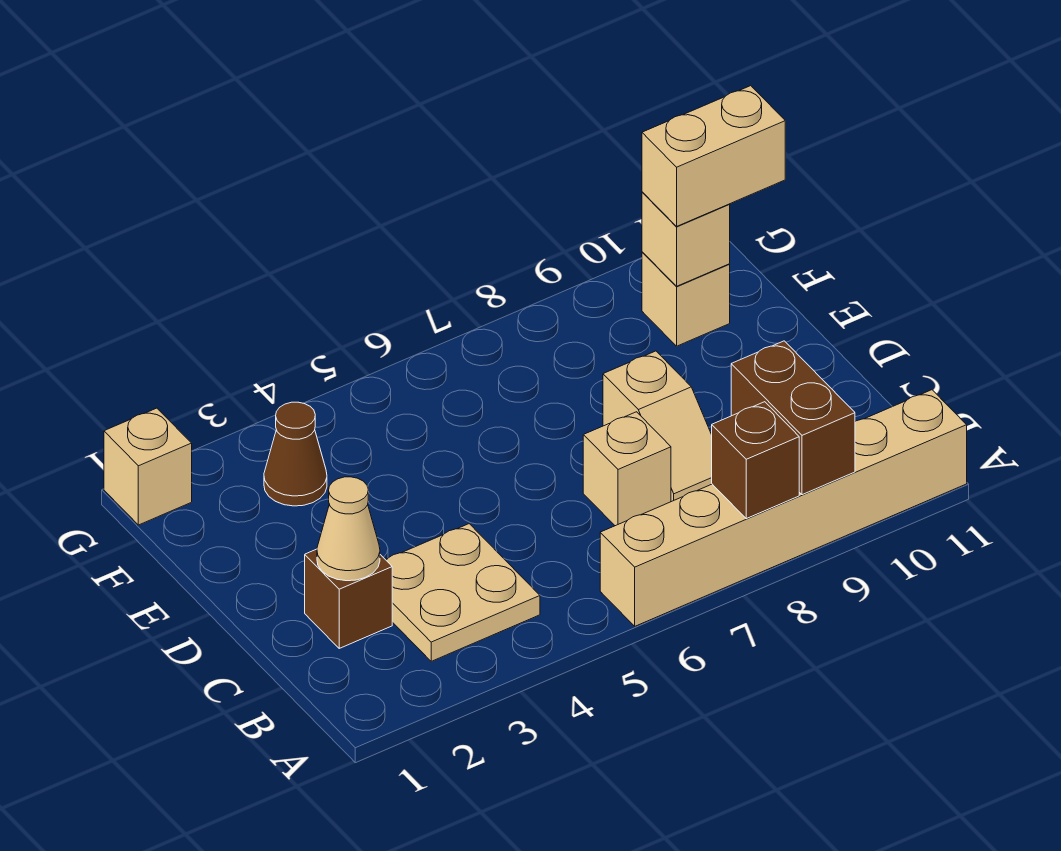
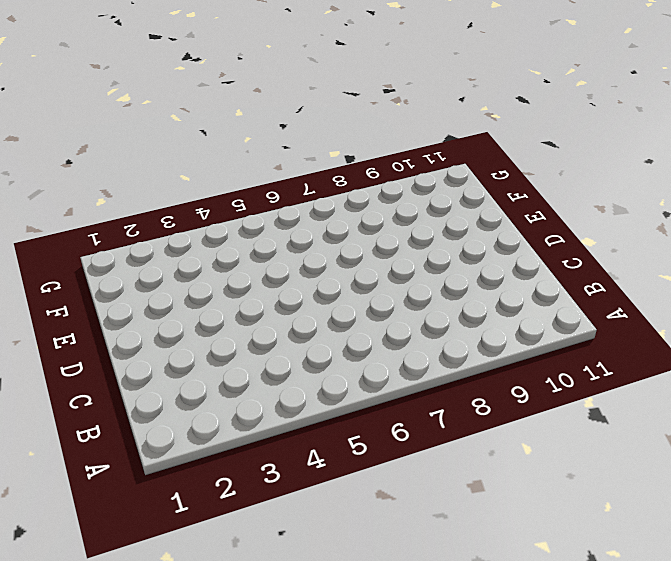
none -> tan 1x6 brick [600,390,967,626]
none -> tan 2x2 plate [386,524,540,661]
none -> brown 1x1 brick [305,549,392,648]

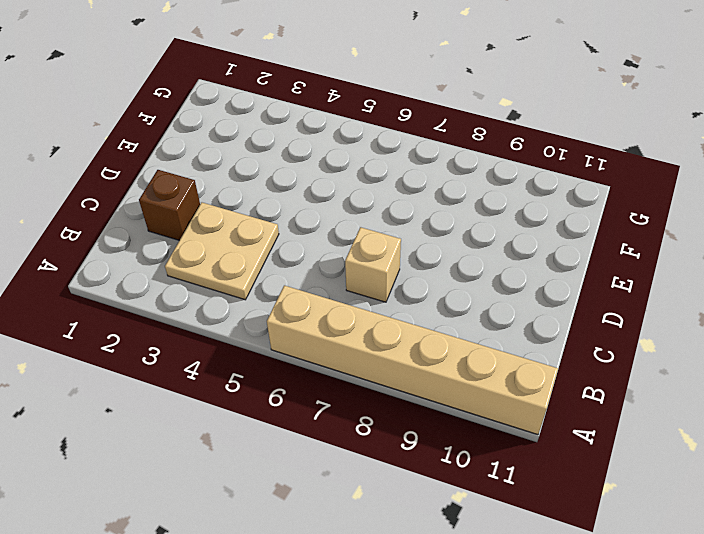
none -> tan 1x2 slope [603,351,712,502]
none -> brown 1x1 cone [264,402,327,506]
none -> tan 1x1 brick [642,252,730,346]

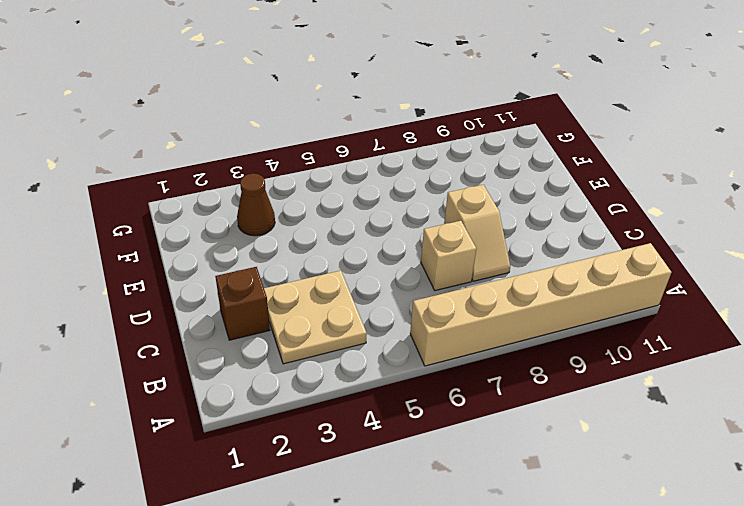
none -> tan 1x1 brick [642,252,730,346]
none -> tan 1x1 brick [104,408,192,525]
none -> brown 1x1 brick [712,402,799,519]

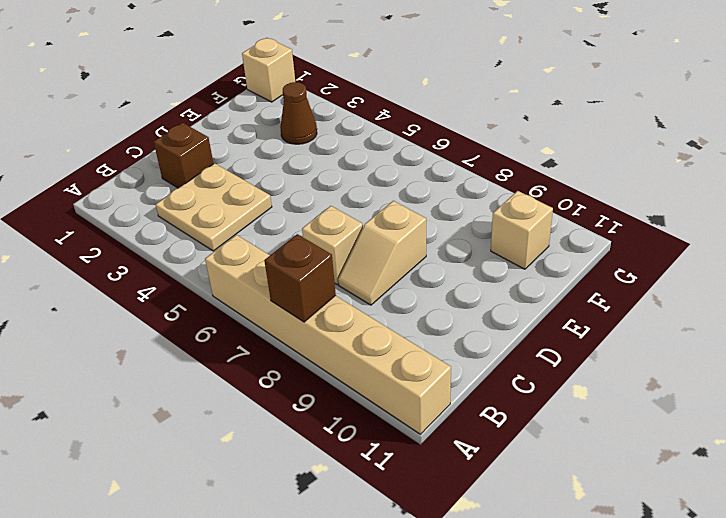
none -> brown 1x2 brick [731,341,855,495]
none -> tan 1x1 cone [317,477,380,581]
none -> tan 1x1 brick [642,192,730,286]

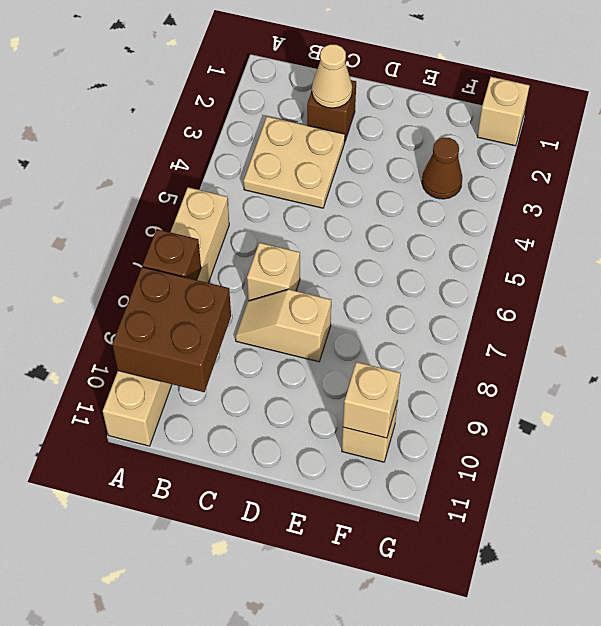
brown 2x2 brick [112,267,231,392] -> brown 1x2 brick [731,341,855,495]
none -> tan 1x2 brick [642,86,785,226]

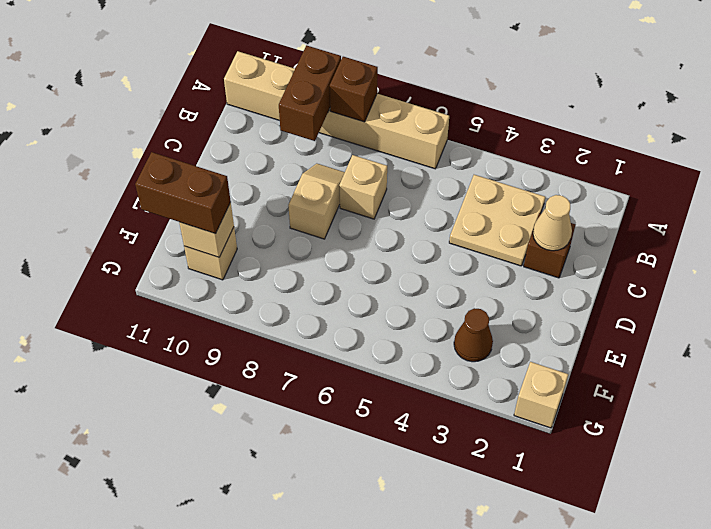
brown 1x2 brick [135,152,231,234] -> tan 1x2 brick [642,86,785,226]

